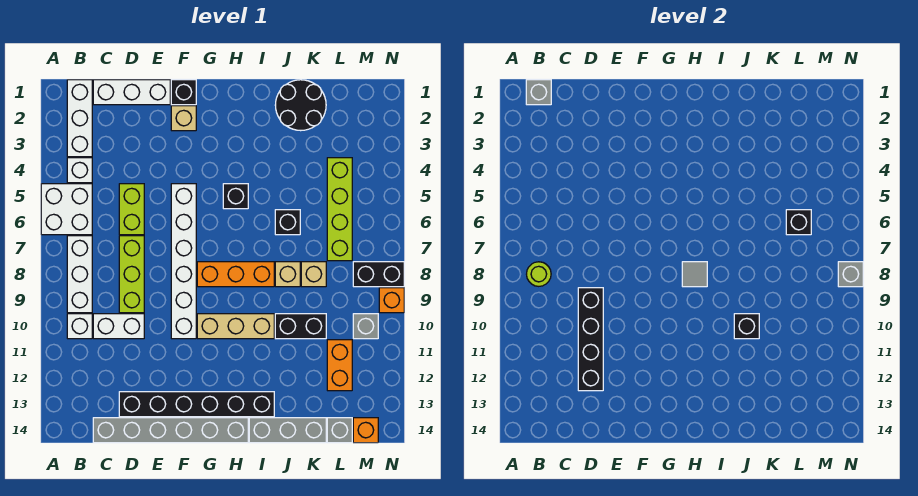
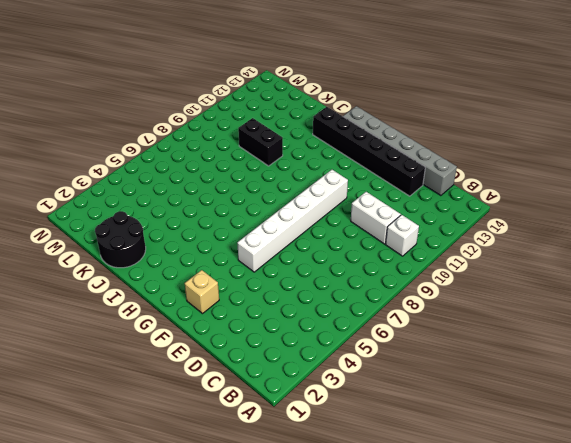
none -> white 2x2 brick [41,184,92,235]
none -> white 1x3 brick [67,80,92,157]
none -> white 1x1 brick [67,158,92,183]
none -> white 1x3 brick [67,236,92,313]

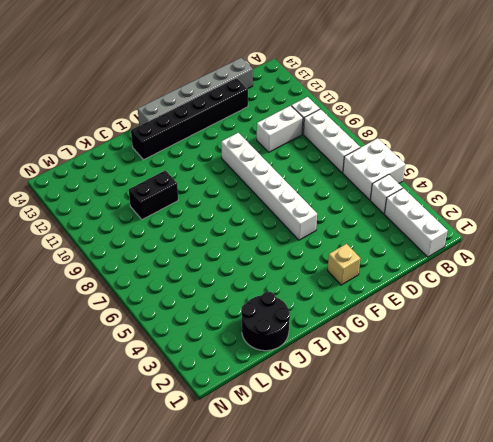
none -> white 1x3 brick [93,80,170,105]
none -> lime 1x2 brick [119,184,144,235]
none -> lime 1x3 brick [119,236,144,313]
none -> black 1x1 brick [171,80,196,105]

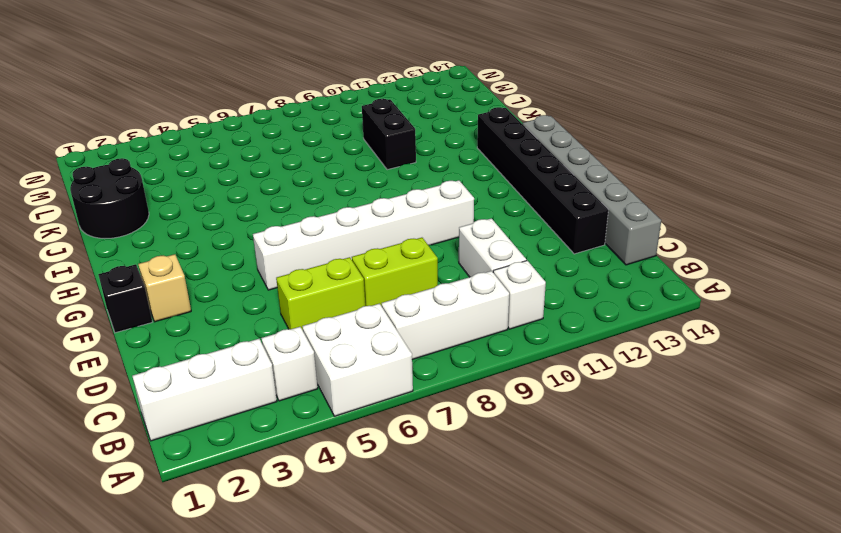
lime 1x2 brick [352,238,438,306] -> lime 1x3 brick [119,236,144,313]
none -> white 1x3 brick [93,80,170,105]
none -> orange 1x3 brick [197,262,274,287]
none -> tan 1x3 brick [197,314,274,339]
none -> black 1x1 brick [223,184,248,209]

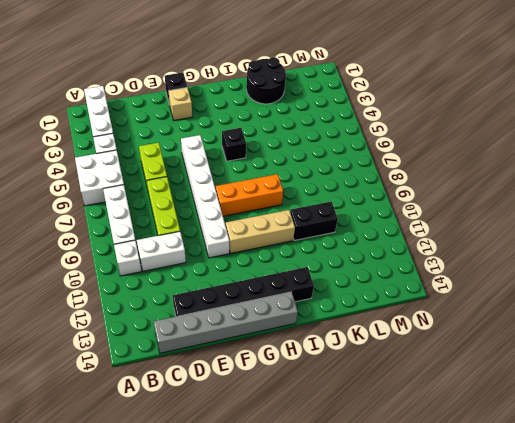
none -> white 1x3 brick [93,80,170,105]
none -> grey 1x3 brick [249,418,326,443]
none -> black 1x1 brick [275,210,300,235]
none -> tan 1x1 brick [275,262,300,287]

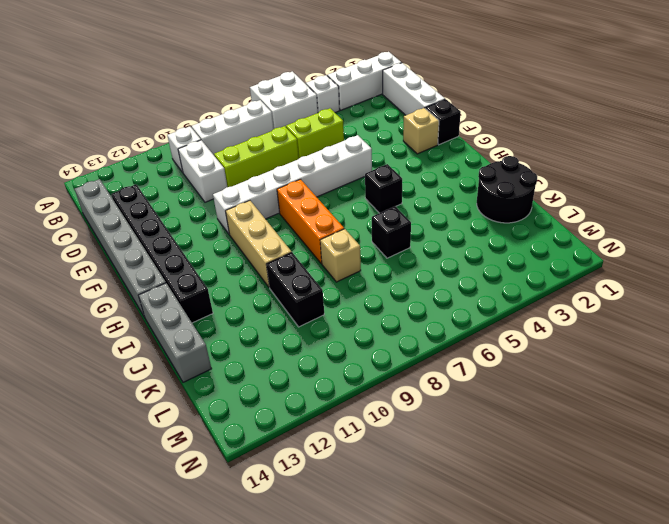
none -> tan 1x1 brick [301,262,326,287]
none -> lime 1x4 brick [327,158,352,261]
none -> orange 1x2 brick [327,340,352,391]
none -> grey 1x1 brick [327,418,352,443]

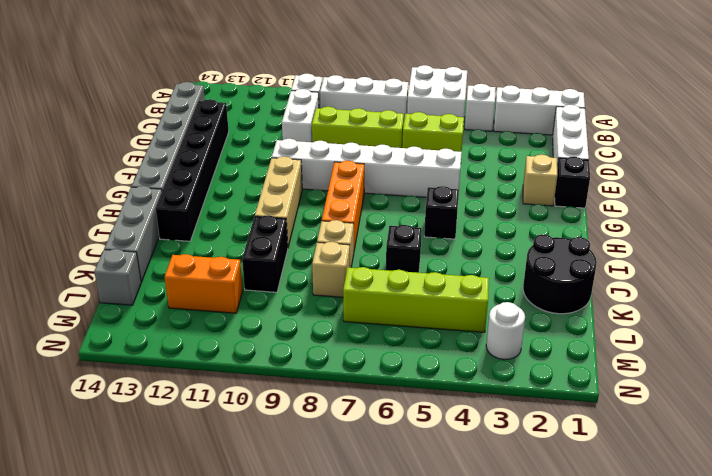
white 1x1 round brick [486,302,525,360] -> none
none -> black 1x2 brick [353,262,404,287]
none -> grey 1x1 brick [353,314,378,339]
none -> orange 1x1 brick [353,418,378,443]
none -> orange 1x1 brick [379,288,404,313]

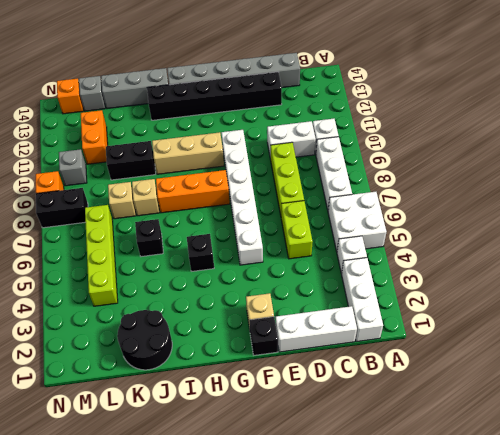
none -> grey 1x1 brick [526,80,551,105]
none -> lime 1x1 round brick [527,262,551,286]
none -> black 1x4 brick [578,288,603,391]
none -> grey 1x1 tile [682,262,707,287]

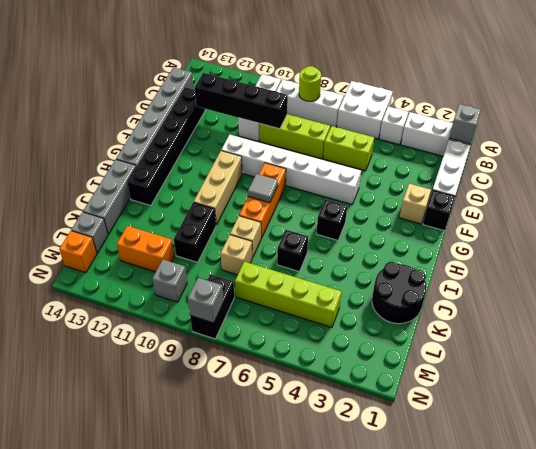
none -> orange 1x1 brick [379,288,404,313]
none -> black 1x1 brick [734,314,759,339]
none -> black 1x1 brick [786,210,811,235]

